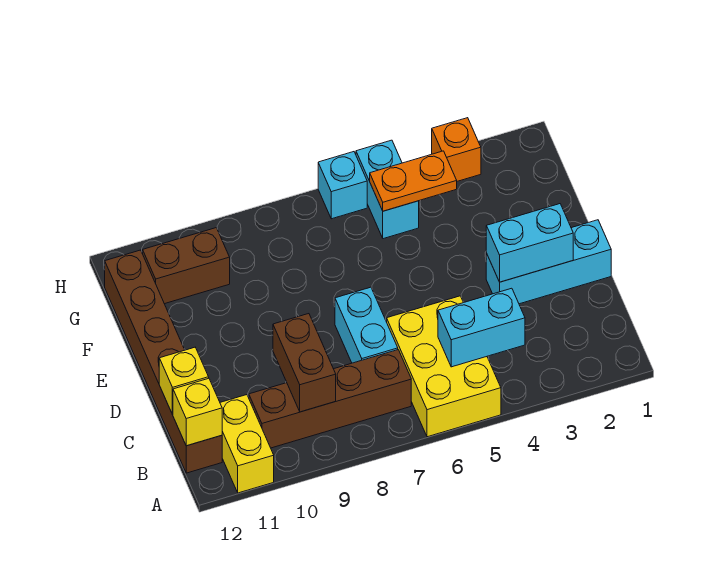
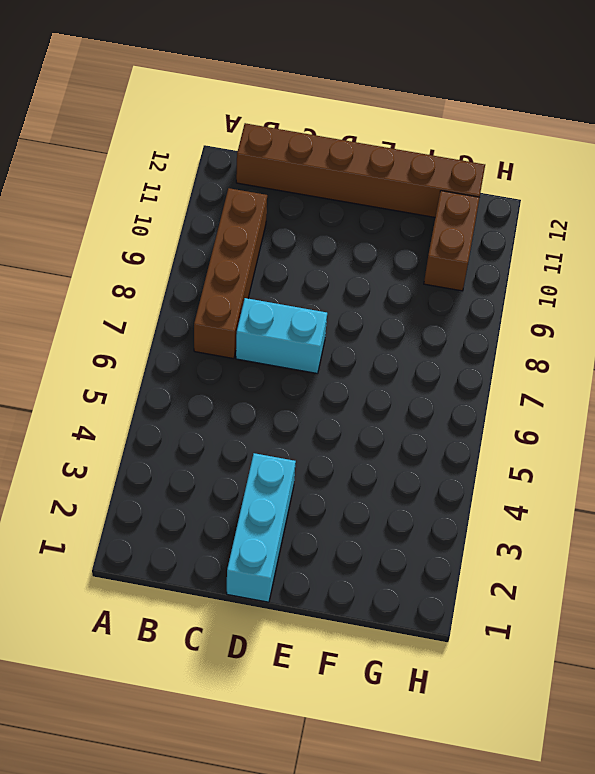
none -> yellow 2x3 brick [387,296,501,437]
none -> yellow 1x2 brick [220,395,274,493]
none -> cyan 1x2 brick [356,140,419,239]

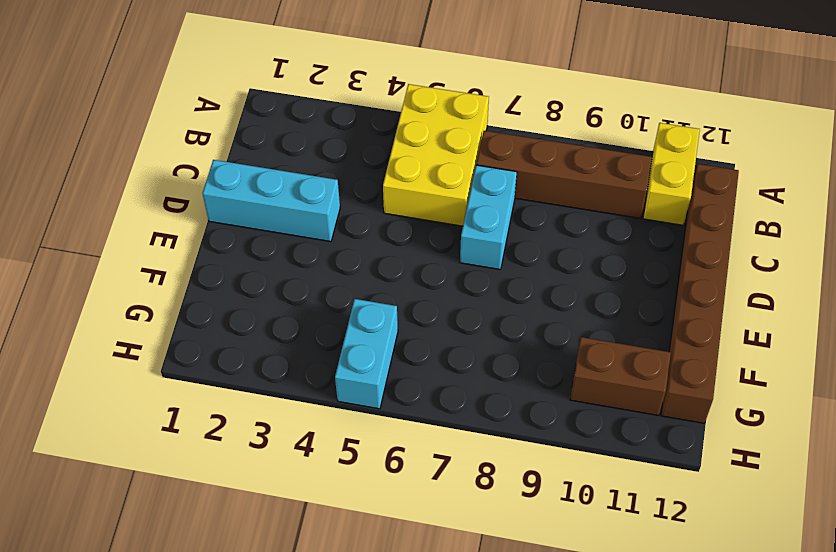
none -> orange 1x1 brick [432,118,481,181]
none -> cyan 1x1 brick [318,152,367,219]
none -> cyan 1x2 brick [438,288,525,367]

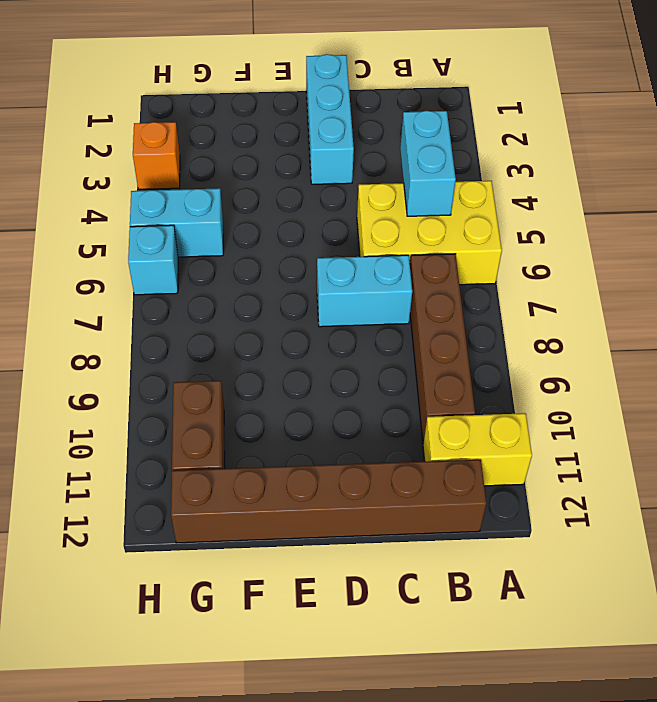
none -> brown 1x2 brick [273,314,336,412]
none -> yellow 1x1 brick [173,378,222,446]
none -> yellow 1x1 brick [159,347,209,415]

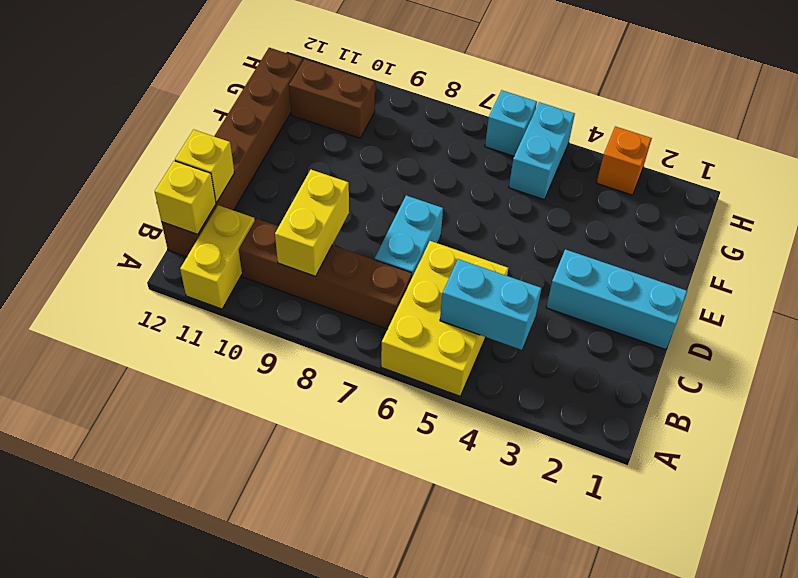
yellow 1x2 brick [275,170,349,276] -> brown 1x2 brick [273,314,336,412]
none -> cyan 1x2 brick [486,204,573,282]
none -> orange 1x2 plate [370,151,457,211]

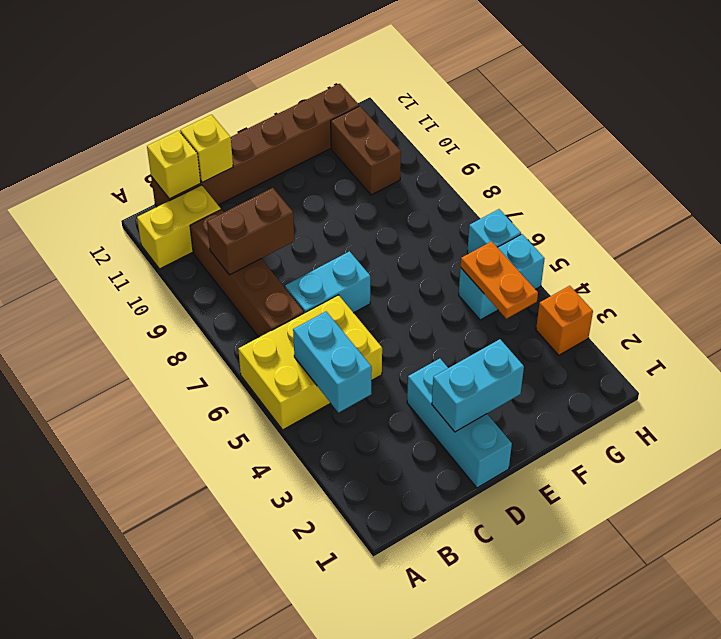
cyan 1x2 brick [432,339,524,432] -> cyan 1x2 brick turned to [486,204,573,282]

